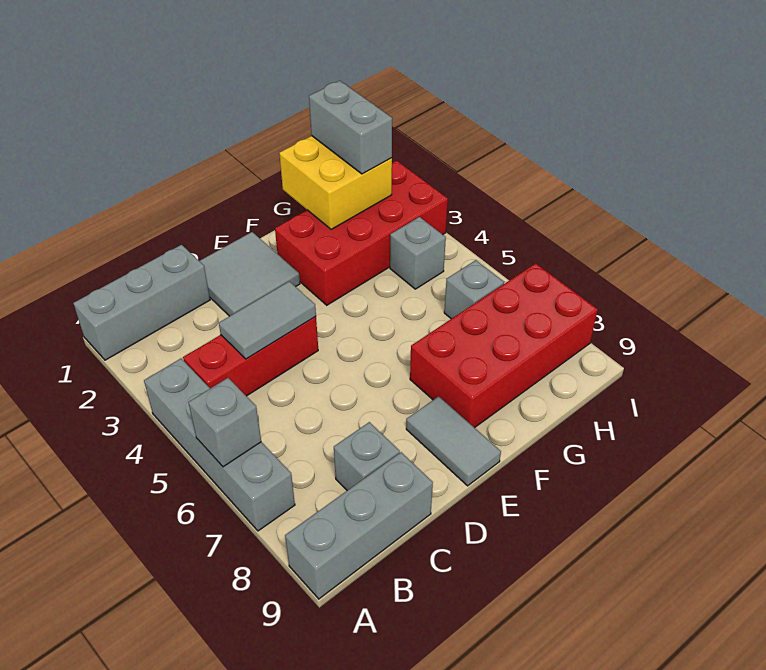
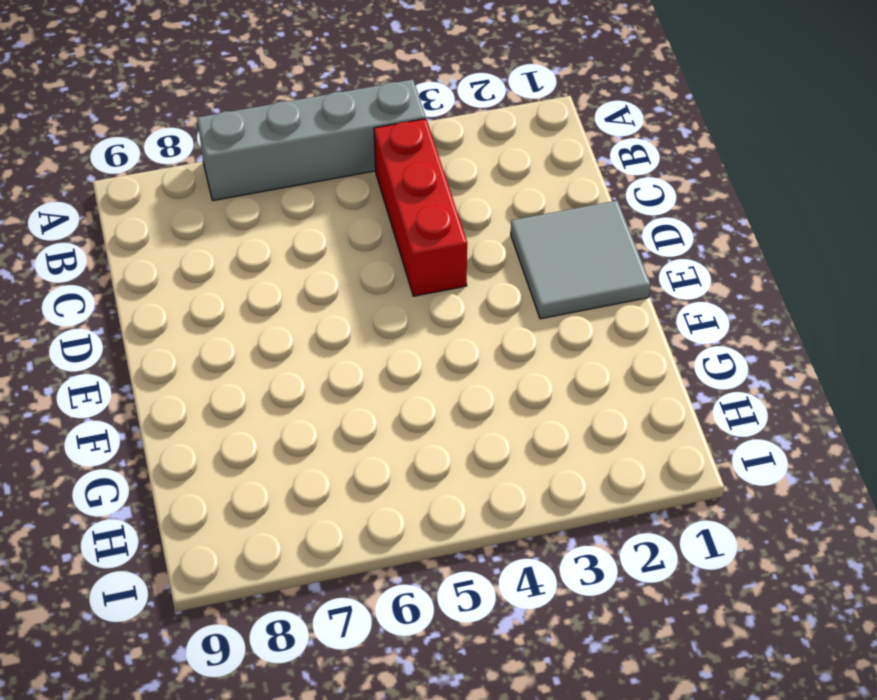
none -> grey 1x3 brick [73,245,210,360]
none -> grey 1x3 brick [285,452,433,599]
none -> grey 1x1 brick [334,422,400,490]

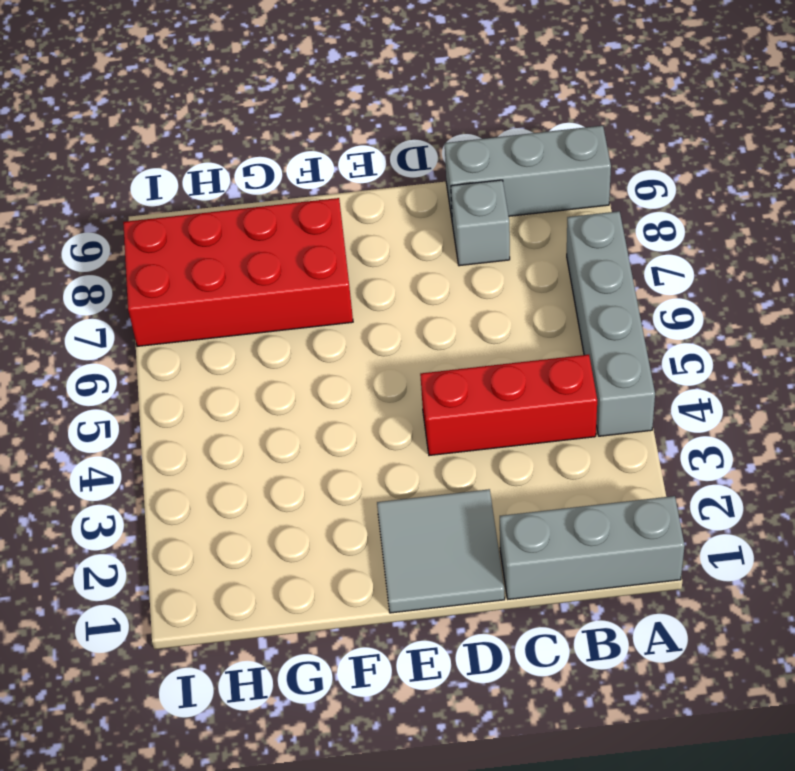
none -> grey 1x2 tile [406,396,501,486]
none -> red 2x4 brick [275,161,448,305]
none -> grey 1x1 brick [390,217,446,289]

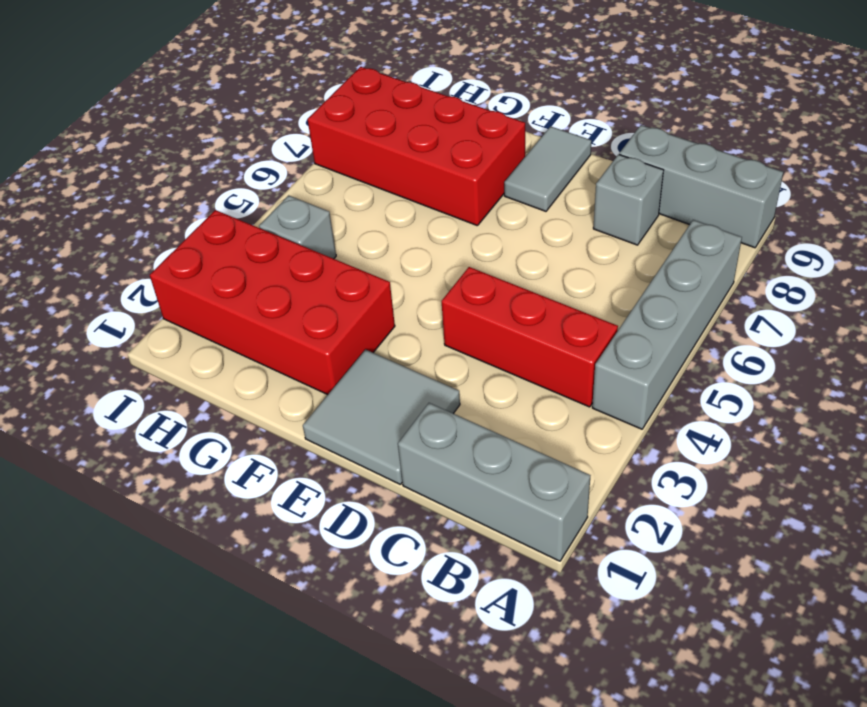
none -> grey 1x1 brick [444,260,504,319]
none -> grey 1x1 brick [188,378,261,467]
none -> grey 1x2 tile [219,281,316,359]

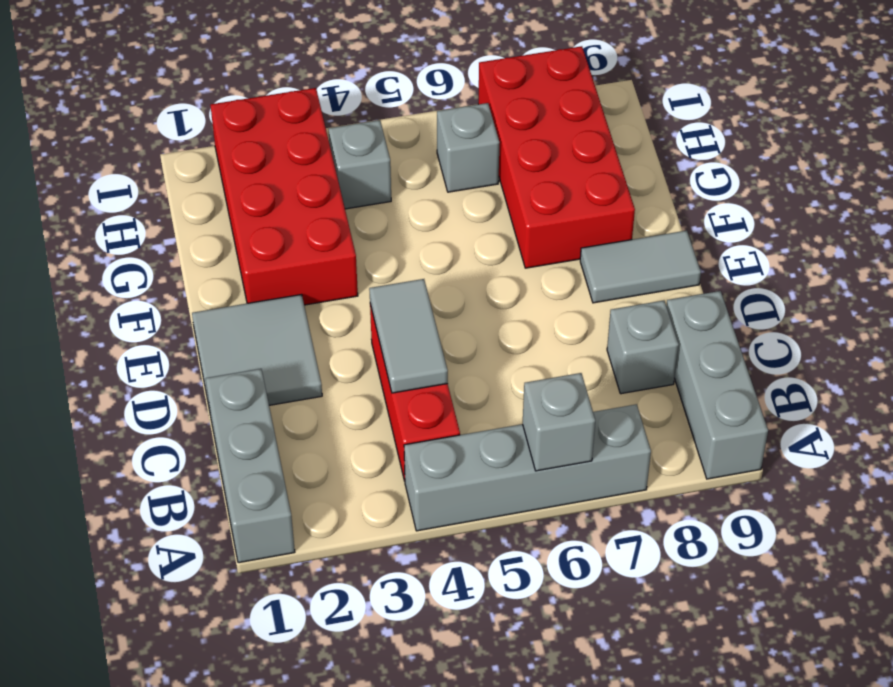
none -> yellow 2x2 brick [279,136,392,229]
none -> grey 1x2 brick [309,81,392,174]

